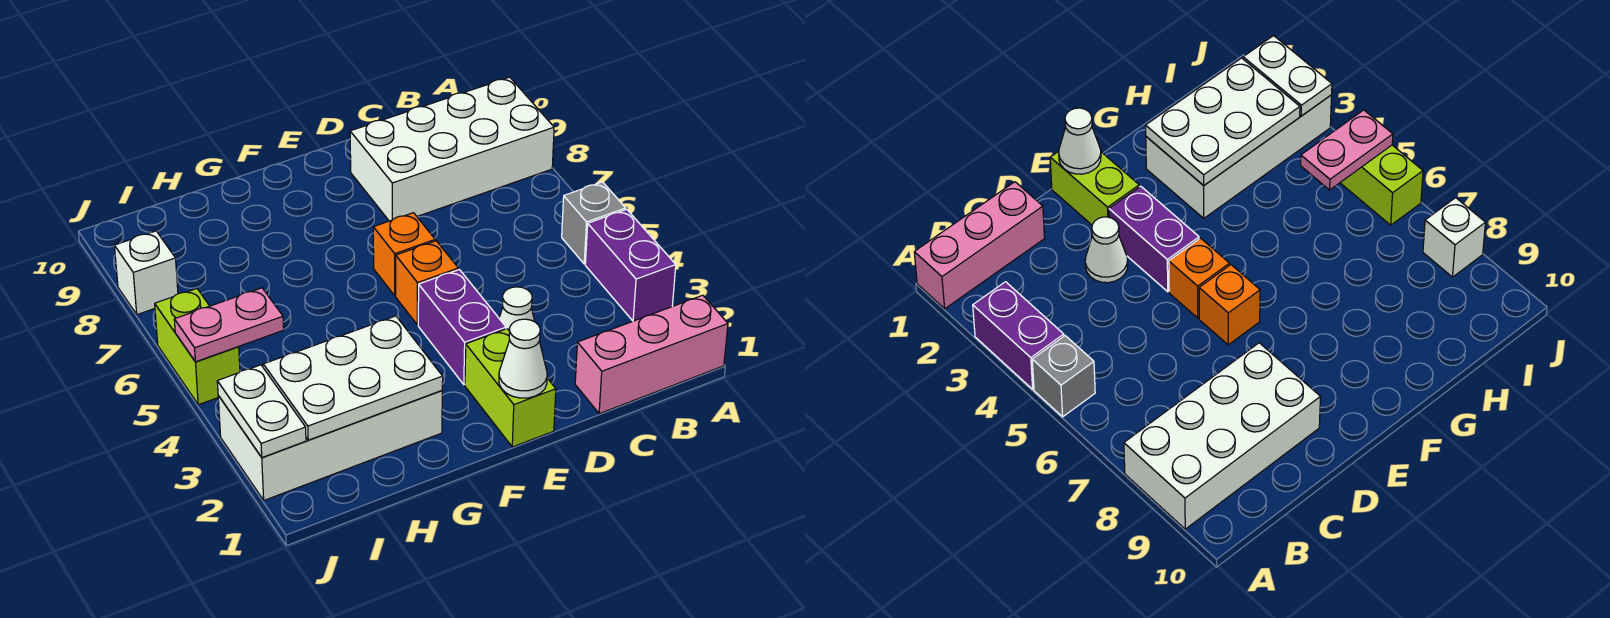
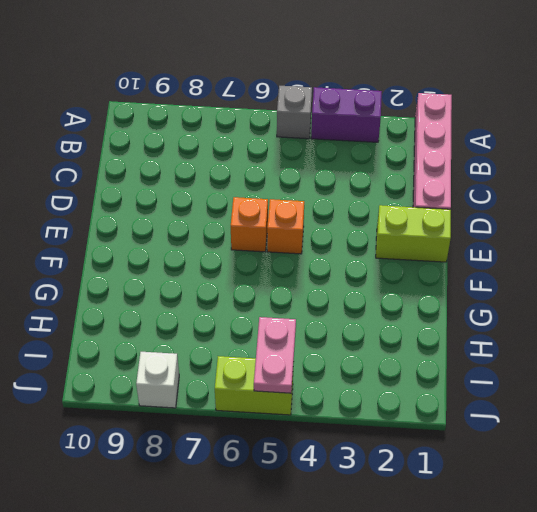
pink 1x4 brick [413,93,452,209] -> pink 1x3 brick [575,295,728,414]
none -> white 2x4 brick [350,77,554,221]
none -> white 1x1 cone [499,287,535,331]
none -> purple 1x2 brick [418,270,506,385]

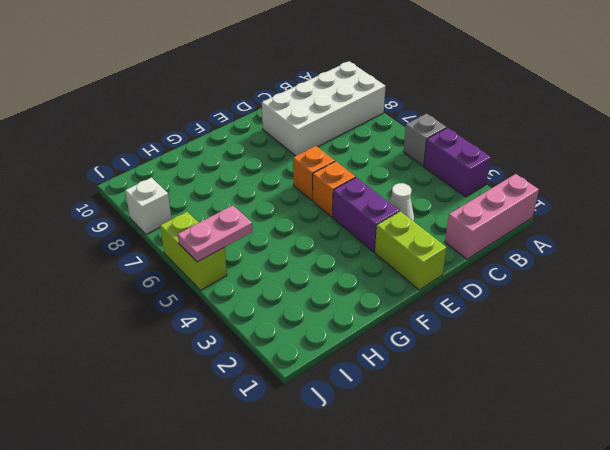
none -> white 2x4 brick [218,391,442,500]
none -> white 1x1 cone [499,319,547,398]
none -> white 2x3 plate [263,316,443,440]

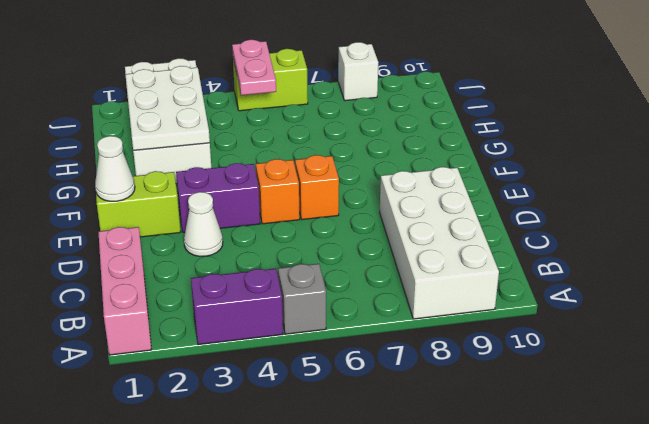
none -> white 1x2 plate [217,365,306,457]

